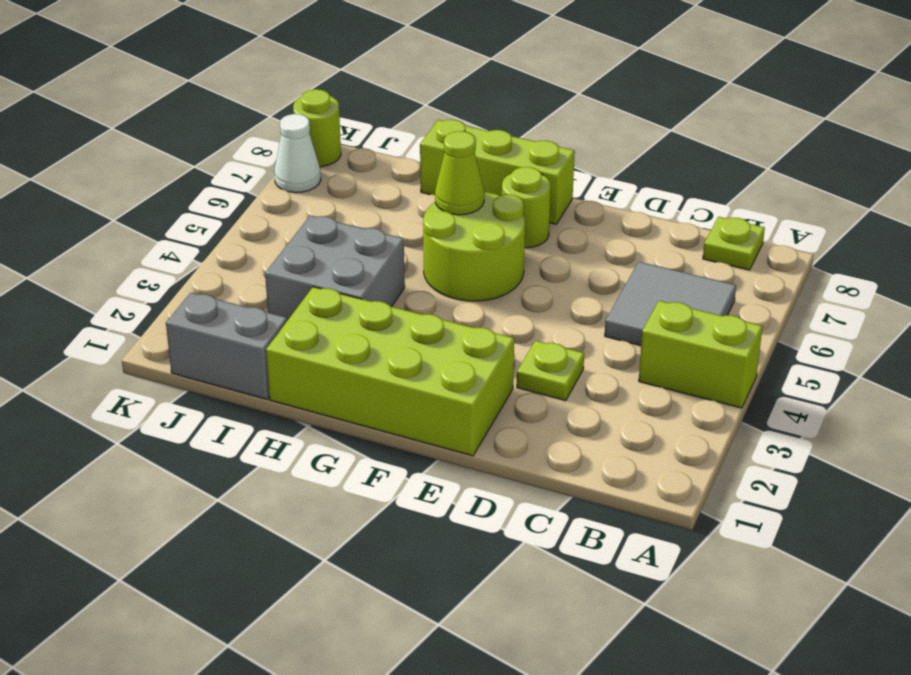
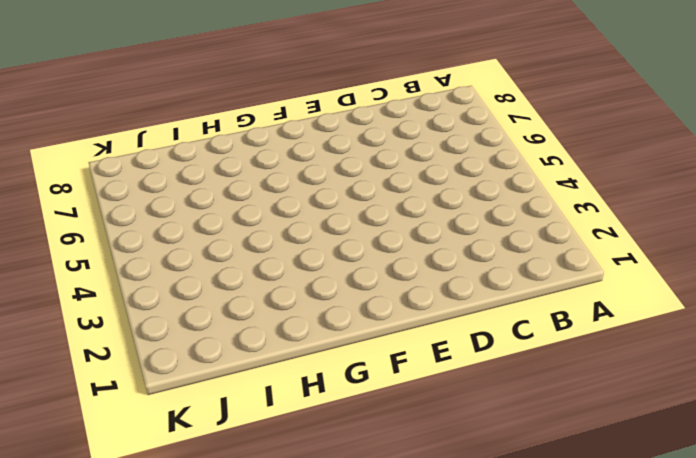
none -> lime 1x2 brick [639,301,762,408]
none -> grey 2x2 tile [605,262,736,346]
none -> lime 1x1 plate [703,217,765,270]

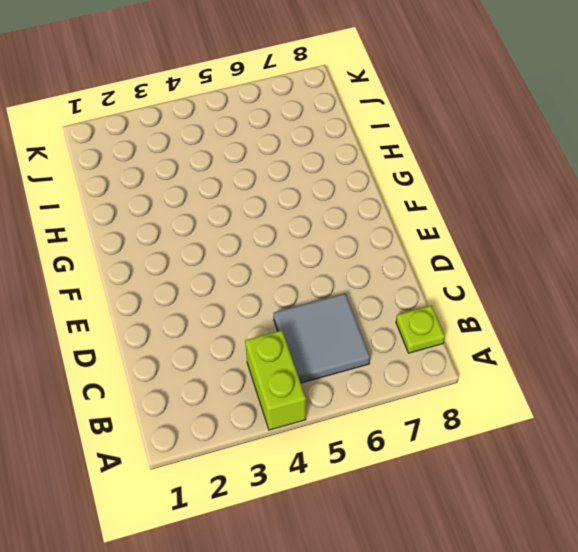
none -> lime 1x1 plate [517,341,584,401]
none -> lime 2x4 brick [266,287,514,456]
none -> lime 2x2 round brick [423,192,525,301]

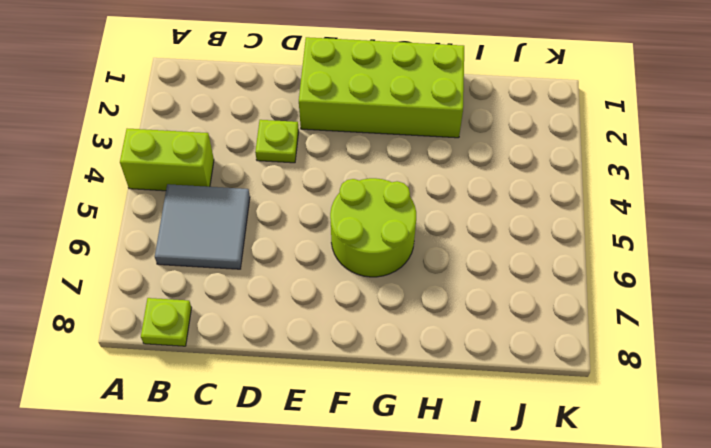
none -> lime 1x1 round brick [502,167,551,248]
none -> lime 1x3 brick [420,120,575,224]
none -> grey 2x2 brick [265,215,405,321]

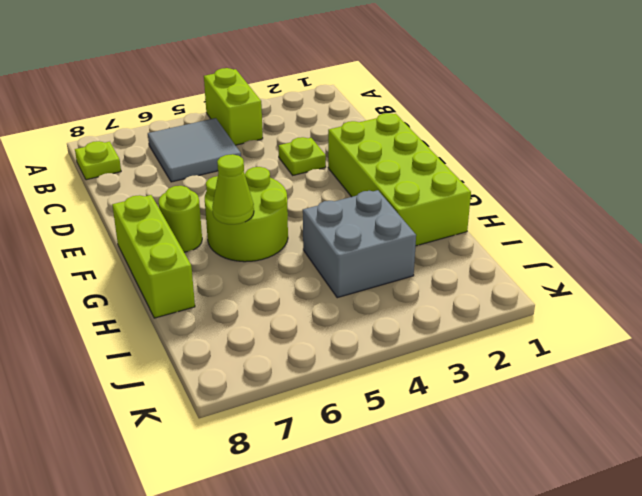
none -> grey 1x2 brick [166,293,287,399]
none -> white 1x1 cone [274,114,321,193]
none -> lime 1x1 round brick [293,89,341,167]

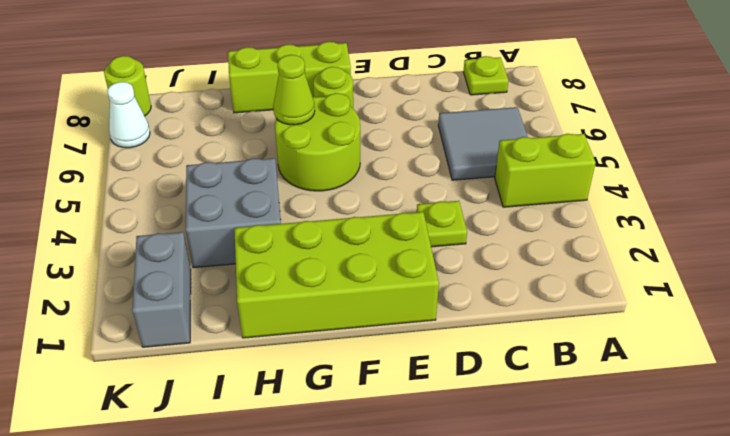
grey 1x2 brick [132,232,191,347] -> grey 1x2 brick turned to [166,293,287,399]

